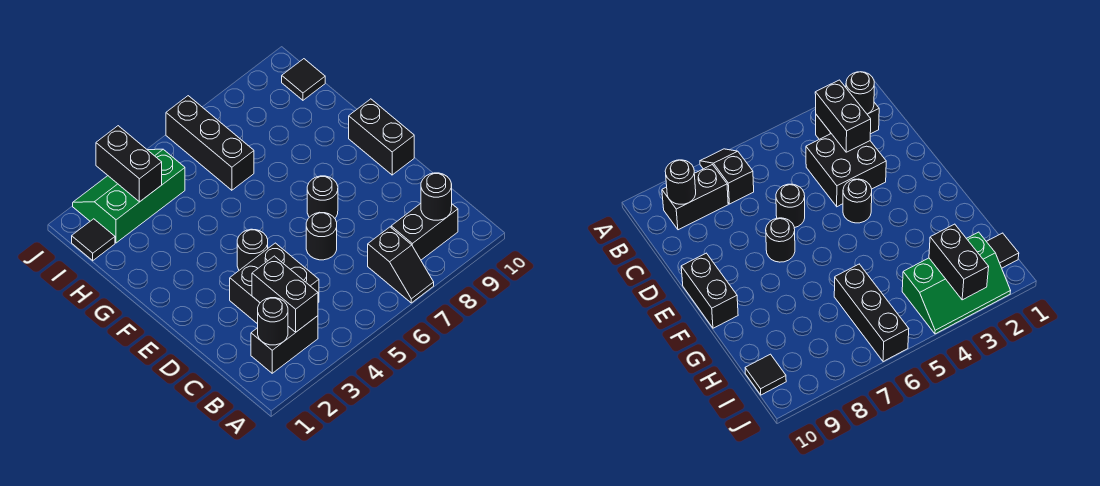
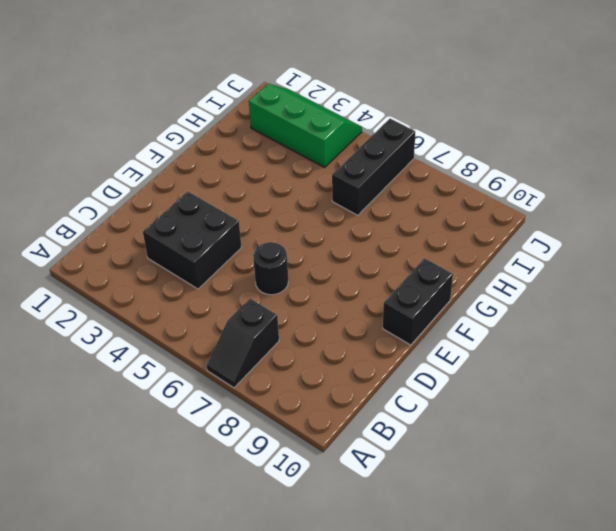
none -> black 1x2 brick [251,316,318,373]
none -> black 1x2 brick [391,204,458,260]
none -> black 1x1 round brick [237,229,268,270]

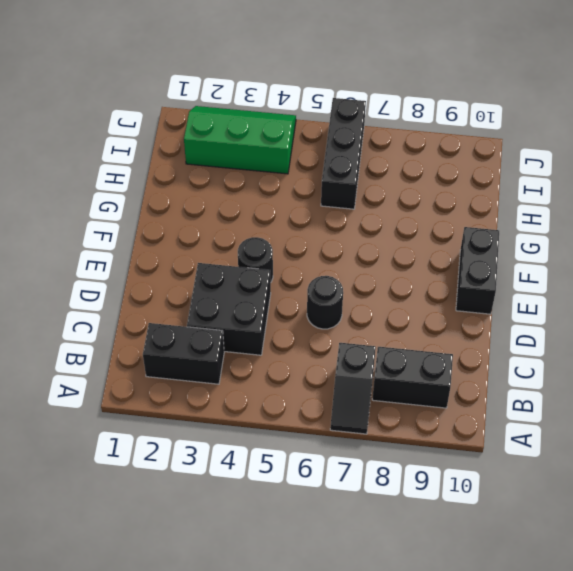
none -> black 1x1 round brick [307,176,338,218]
none -> black 1x1 tile [72,219,115,261]
none -> black 1x1 tile [282,59,325,100]

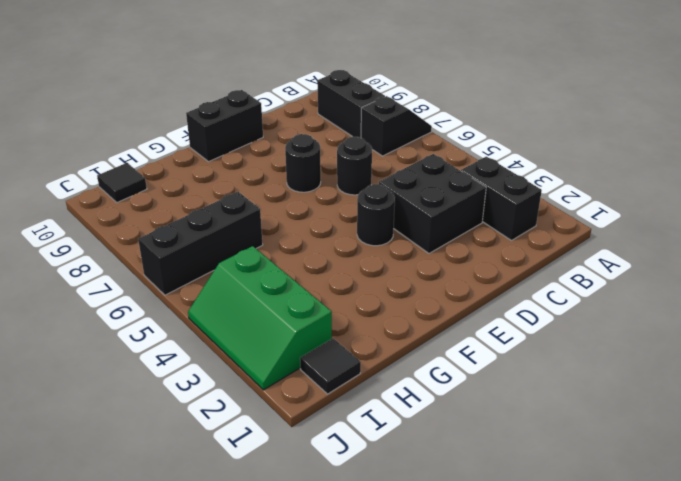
none -> black 1x1 round brick [258,298,288,345]
none -> black 1x2 brick [252,256,318,332]
none -> black 1x1 round brick [421,173,452,220]

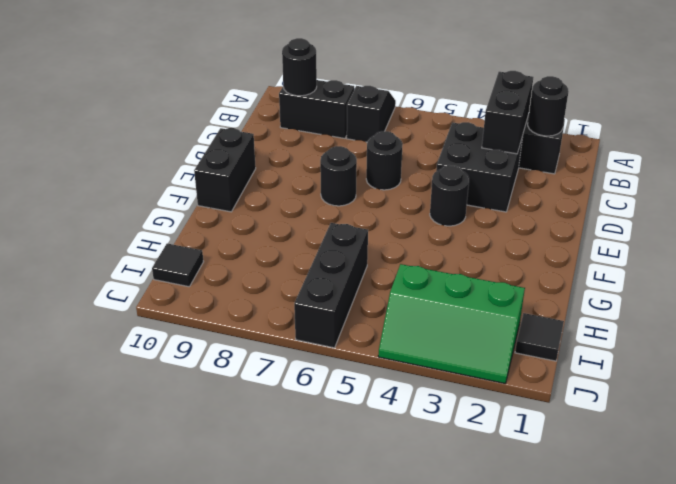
none -> black 1x2 brick [96,126,162,202]

